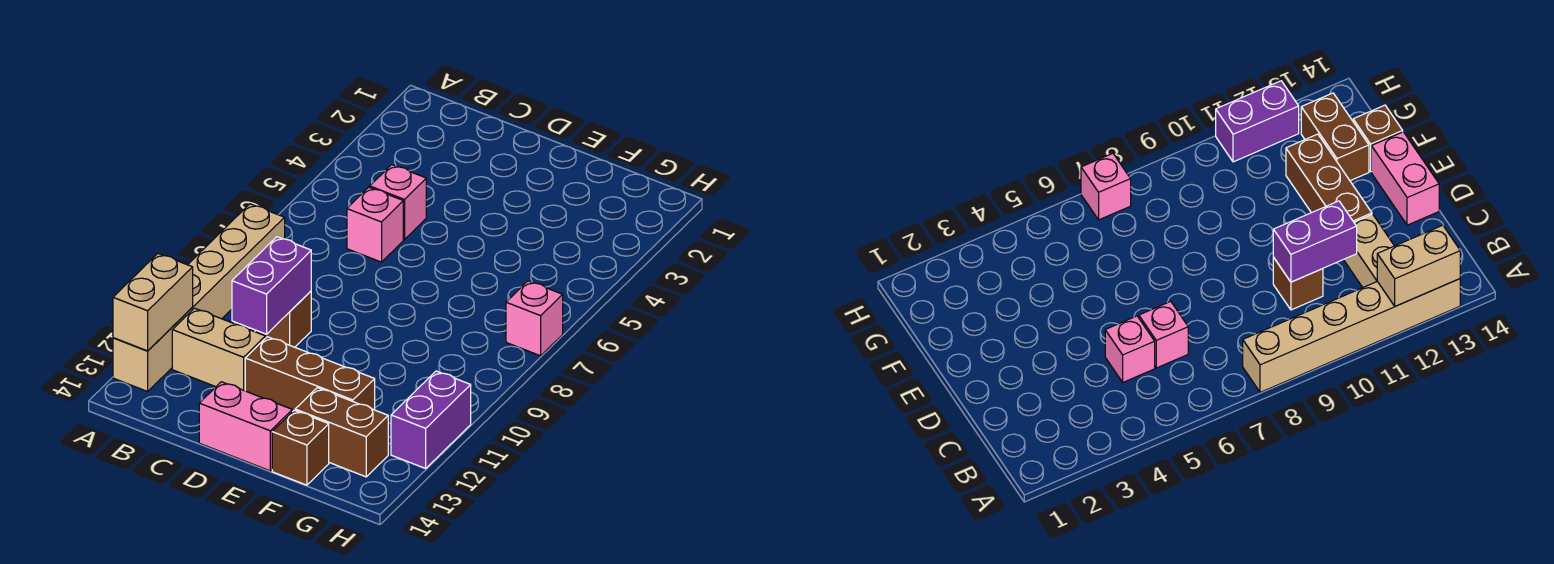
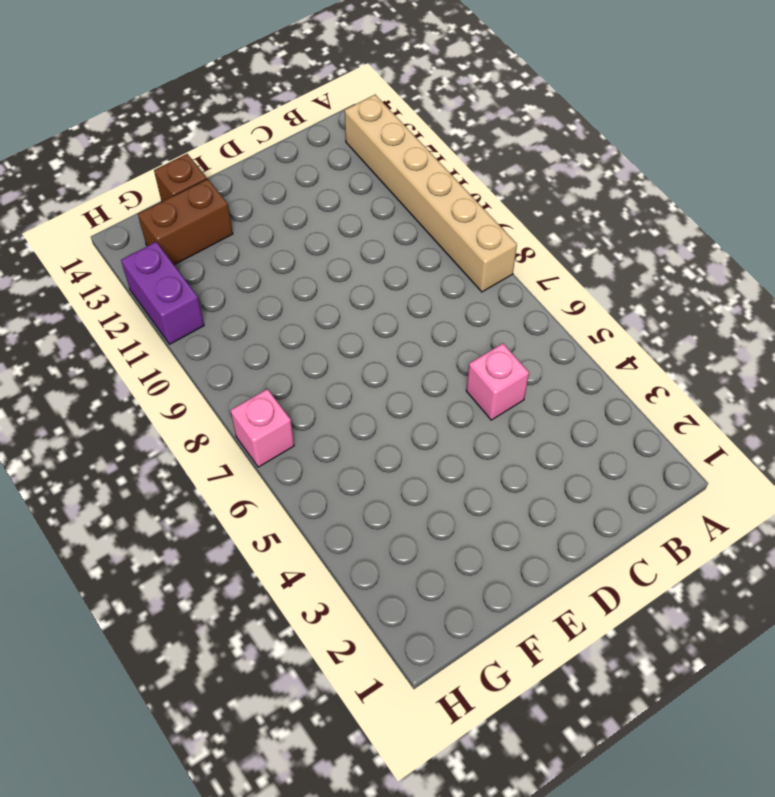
none -> tan 1x2 brick [172,308,265,391]
none -> pink 1x1 brick [347,187,403,262]
none -> brown 1x1 brick [255,291,311,347]

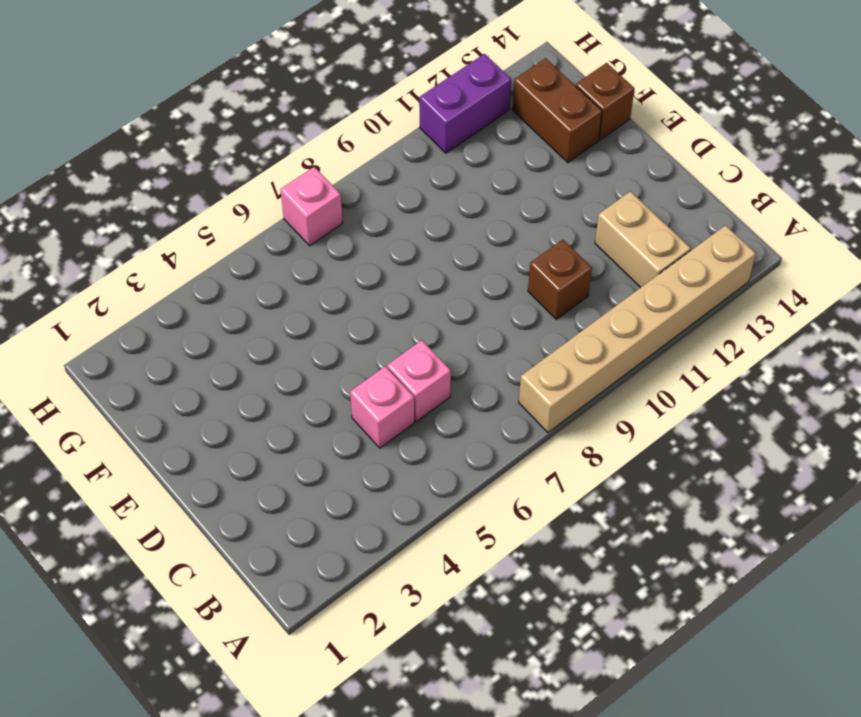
none -> brown 1x3 brick [245,337,375,412]
none -> pink 1x2 brick [199,382,292,471]
none -> tan 1x2 brick [113,254,193,351]

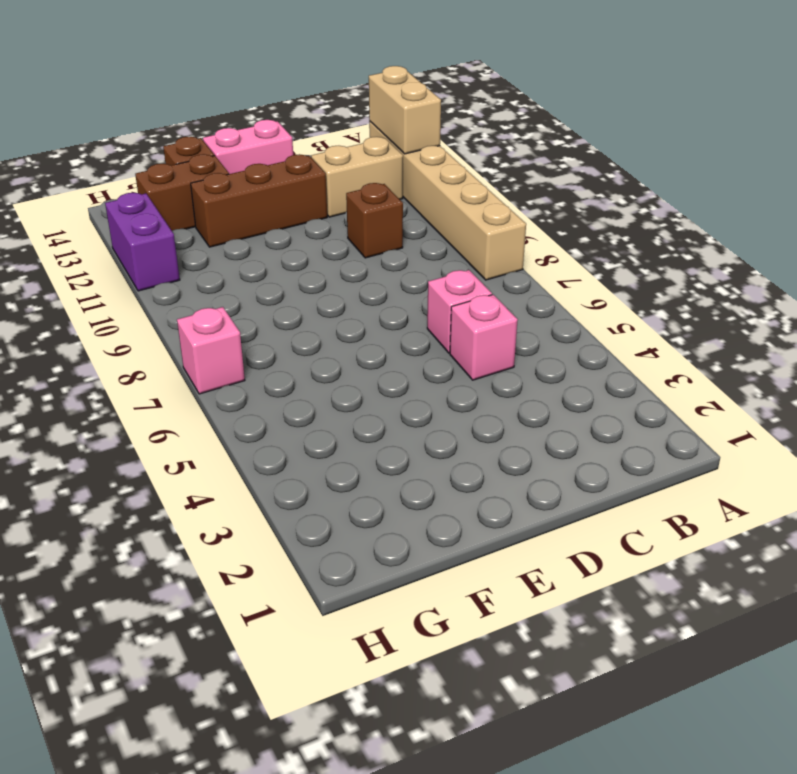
none -> purple 1x2 brick [232,237,311,334]

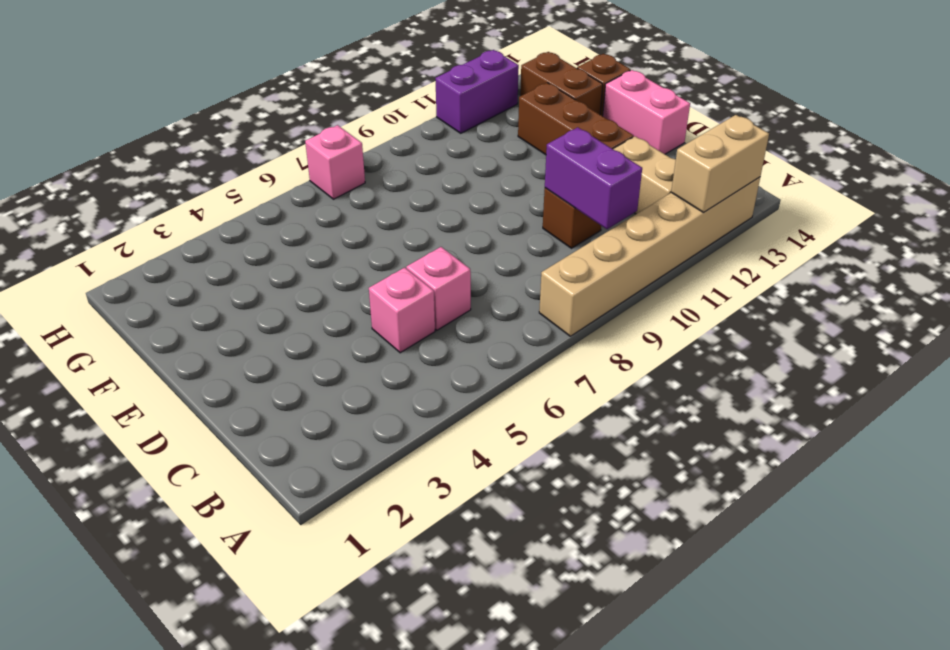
purple 1x2 brick [545,127,642,229] -> purple 1x2 brick turned to [232,237,311,334]

